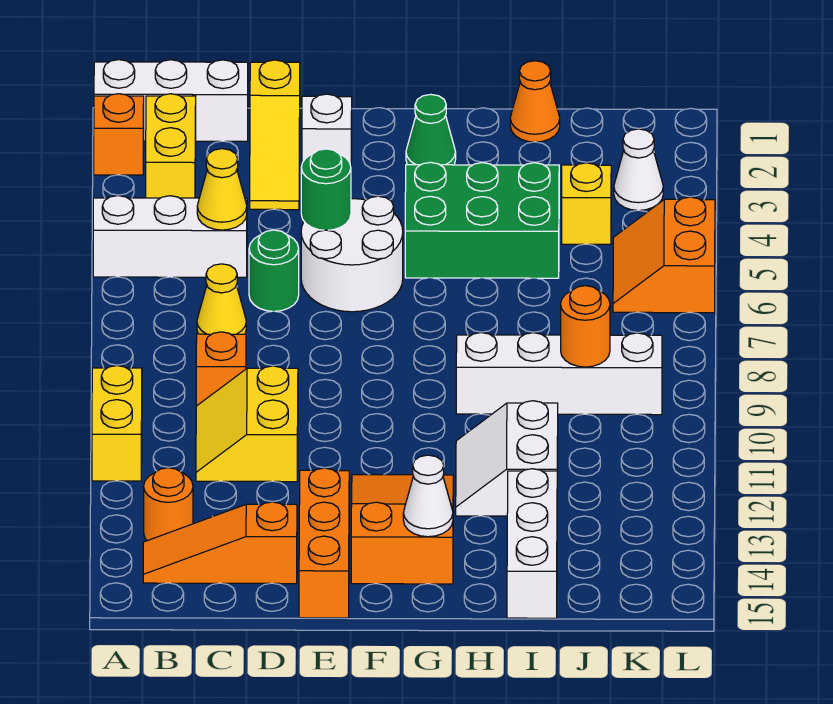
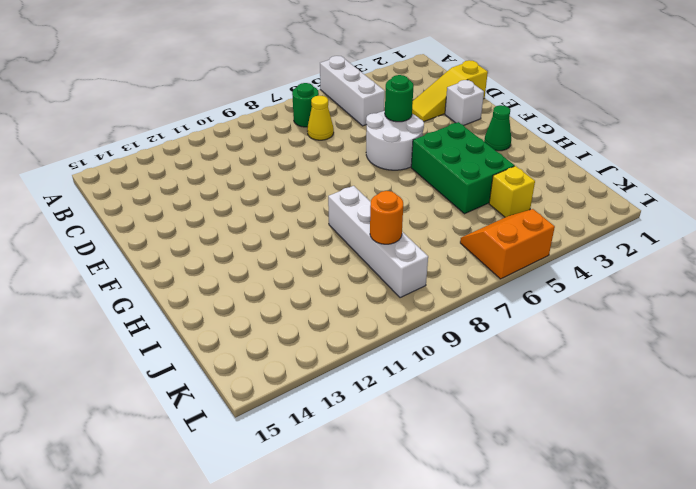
green 1x1 round brick [292,83,319,127] -> green 1x1 round brick moved to [249,230,299,311]
none -> white 1x3 brick [94,60,248,141]
none -> orange 1x1 brick [94,94,144,175]
none -> yellow 1x2 brick [92,366,142,481]

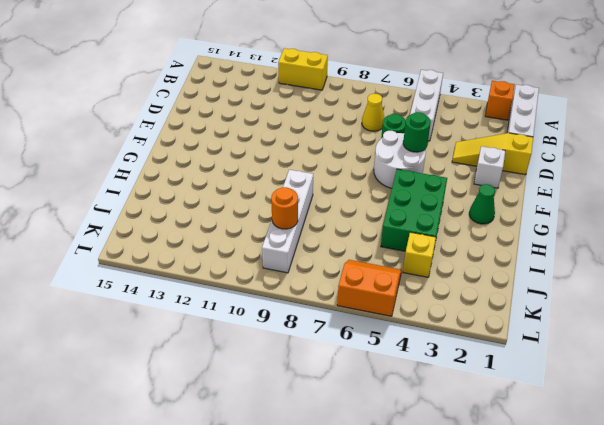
none -> yellow 1x2 brick [146,94,196,198]
none -> orange 1x1 round brick [144,468,193,541]
none -> orange 1x3 slope [143,502,297,584]

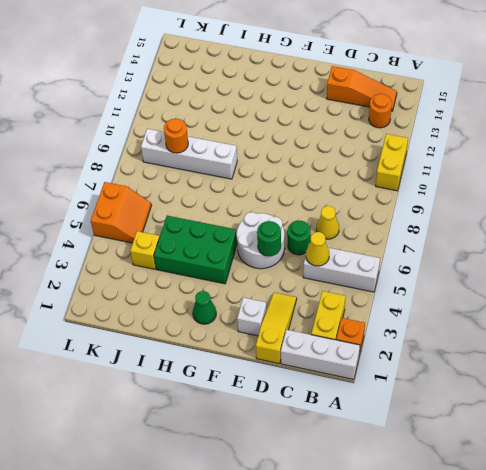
none -> orange 1x1 brick [196,332,246,406]
none -> yellow 2x2 slope [196,366,298,482]
none -> orange 1x3 brick [299,468,349,618]

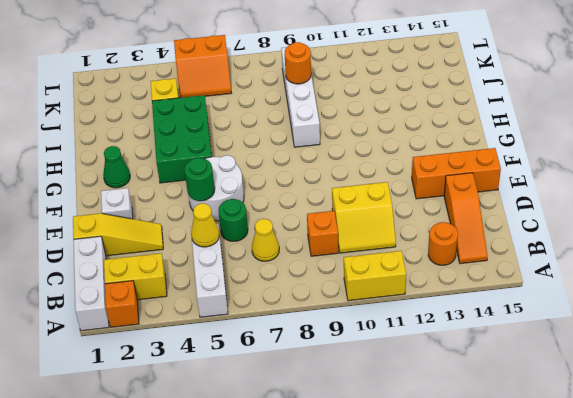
none -> orange 2x3 slope [351,475,453,584]
none -> white 2x2 slope [456,401,558,516]
none -> orange 1x1 cone [510,61,560,142]

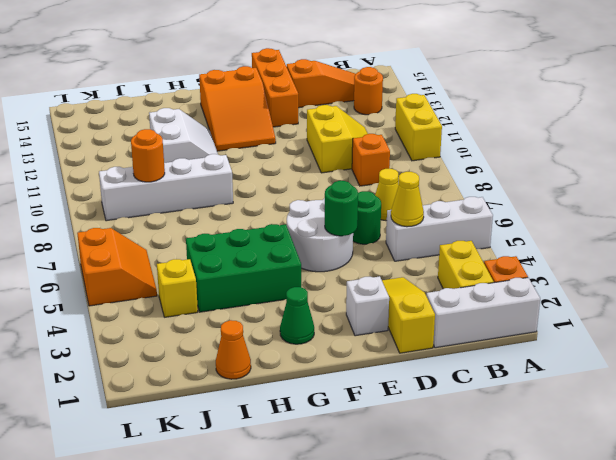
none -> white 1x3 brick [507,469,557,618]
none -> white 1x1 cone [614,129,663,210]
none -> white 1x1 cone [403,455,453,537]

